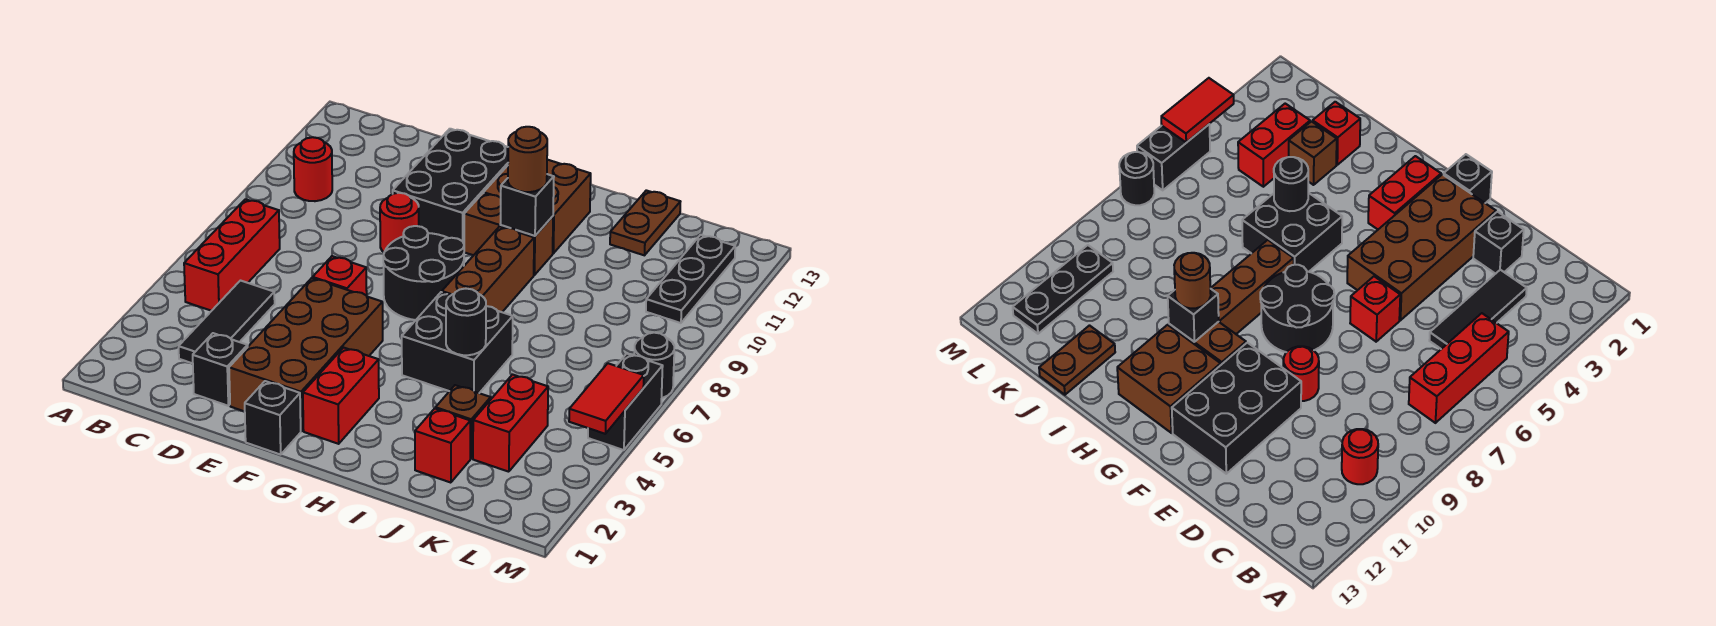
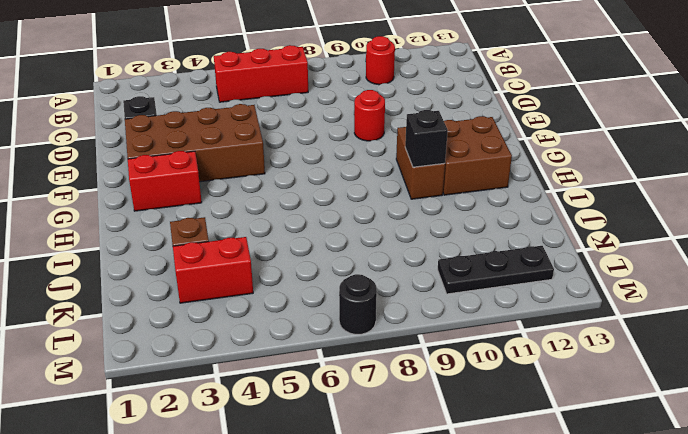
none -> black 1x3 tile [179,281,275,363]
none -> red 1x1 brick [313,256,367,296]
none -> black 2x3 brick [393,129,508,243]

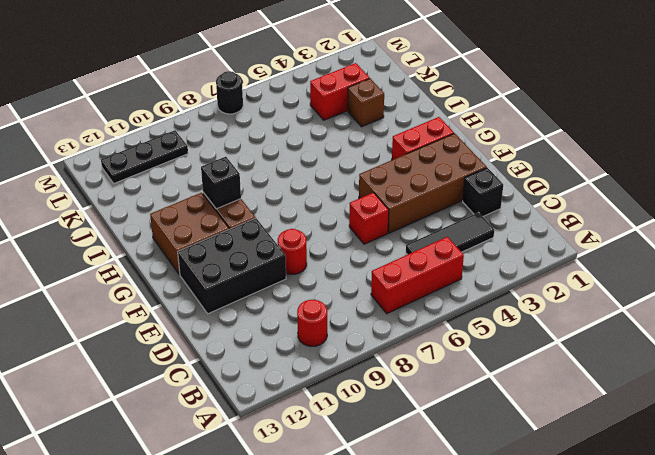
none -> black 1x1 brick [245,381,301,455]
none -> black 2x2 round brick [383,226,464,320]
none -> black 2x2 brick [402,292,513,393]

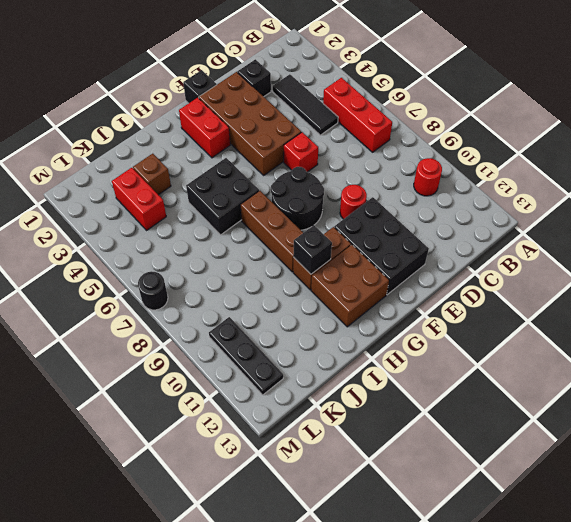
none -> red 1x1 brick [415,408,470,483]
none -> brown 1x2 plate [610,190,680,255]
none -> black 1x2 brick [588,354,663,450]

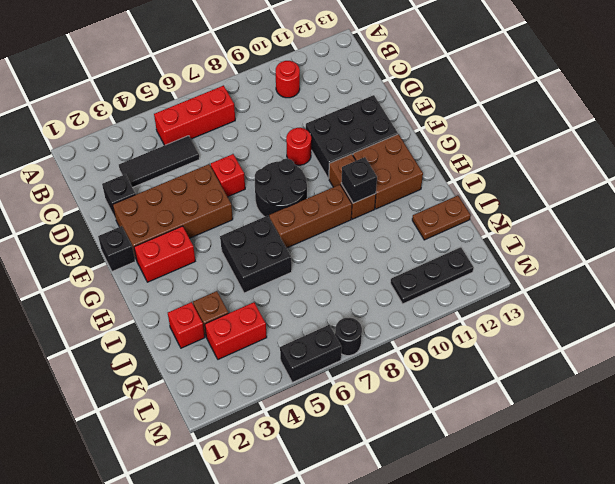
none -> black 1x1 round brick [446,289,486,355]
none -> red 1x2 tile [569,363,644,434]
none -> brown 1x1 round brick [508,127,547,192]

